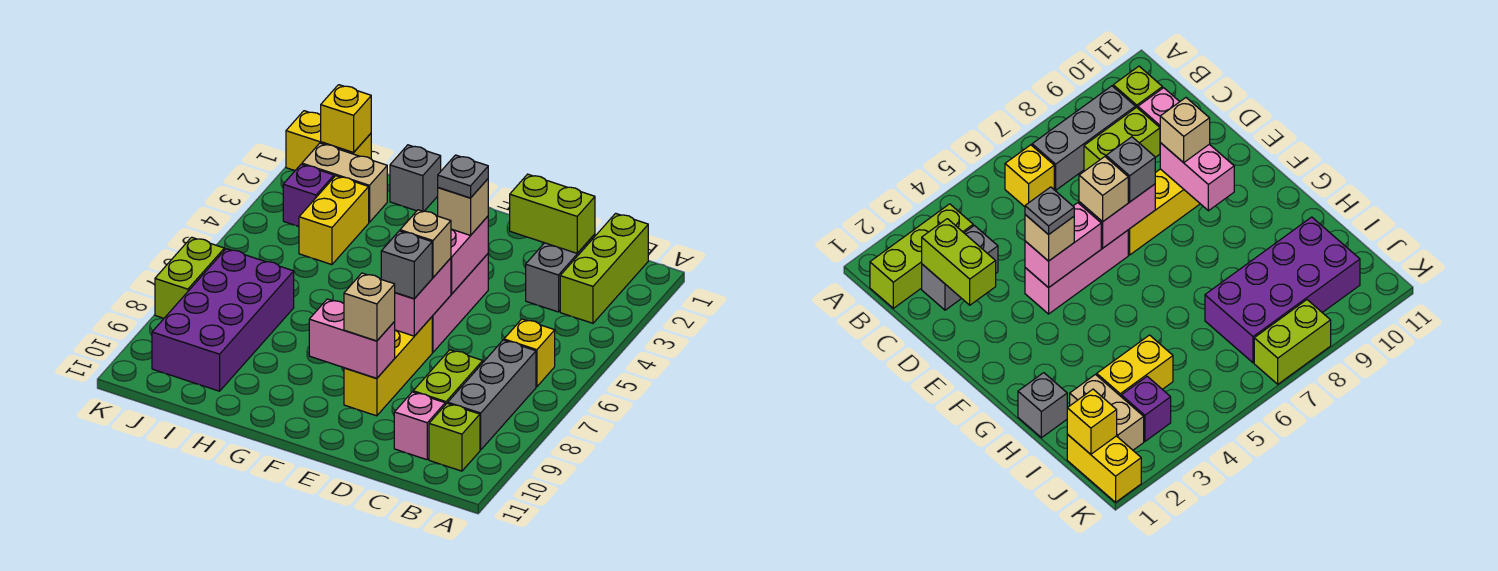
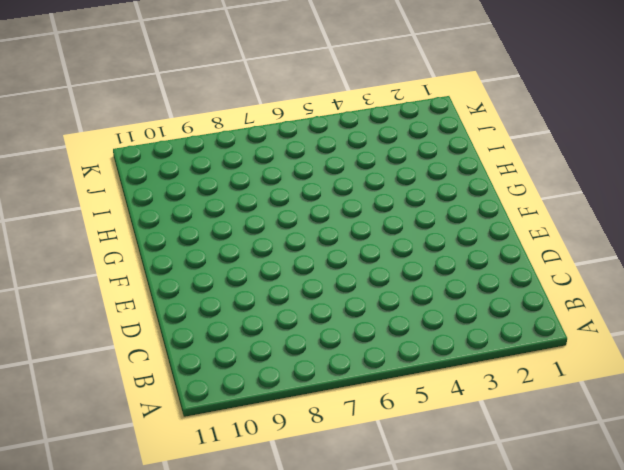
none -> lime 1x3 brick [560,213,648,323]
none -> yellow 1x1 brick [504,319,555,387]
none -> grey 1x3 brick [448,340,536,450]

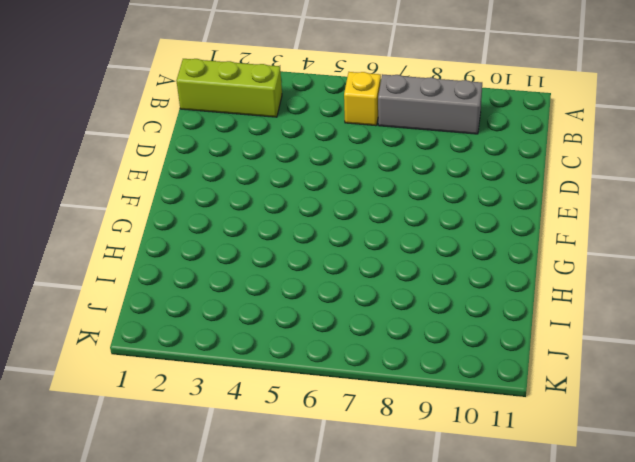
none -> lime 1x1 brick [429,403,480,471]
none -> grey 1x2 brick [526,234,595,312]
none -> lime 1x2 brick [413,350,483,405]

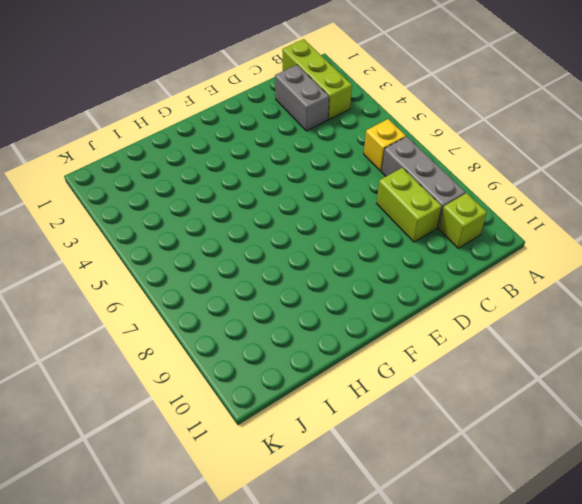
none -> pink 1x1 brick [394,392,445,460]
none -> pink 1x3 brick [432,254,488,352]
none -> yellow 1x3 brick [344,317,432,416]

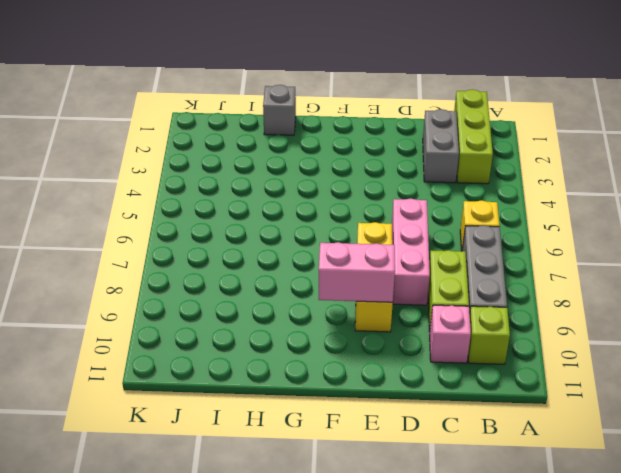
pink 1x3 brick [392,198,430,305] -> pink 1x3 brick moved to [432,254,488,352]
none -> tan 1x2 brick [302,143,387,222]
none -> yellow 1x2 brick [299,176,369,265]
none -> purple 2x4 brick [152,249,294,391]

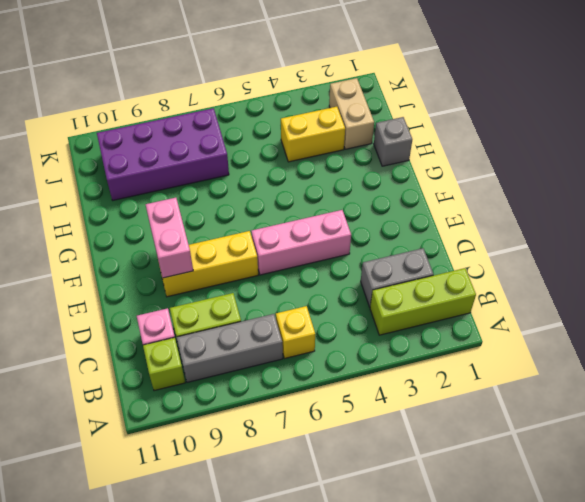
none -> yellow 1x2 brick [286,111,371,170]
none -> purple 1x1 brick [283,164,334,226]
none -> lime 1x2 brick [155,237,224,318]

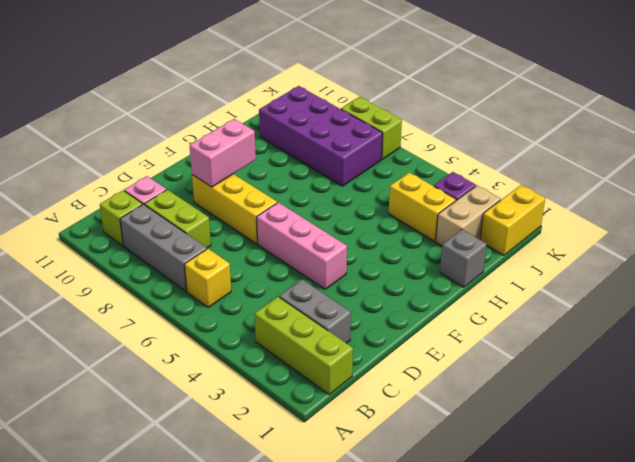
none -> lime 1x2 brick [510,174,595,253]
none -> pink 1x2 brick [451,216,488,294]
none -> pink 1x2 brick [394,258,451,336]

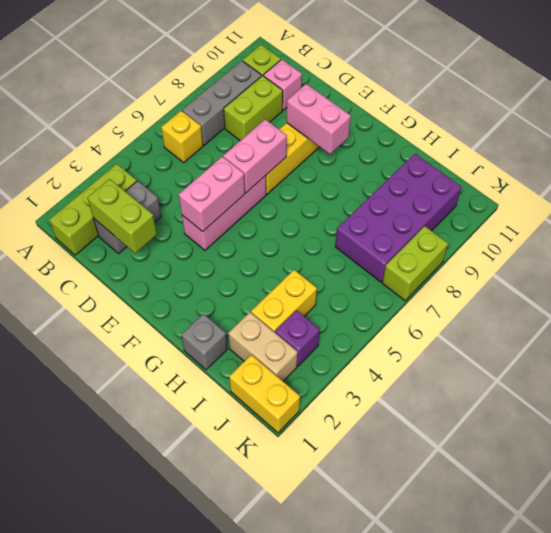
none -> yellow 1x1 brick [321,85,371,153]
none -> tan 1x1 brick [438,179,488,235]
none -> tan 1x1 brick [400,210,451,278]

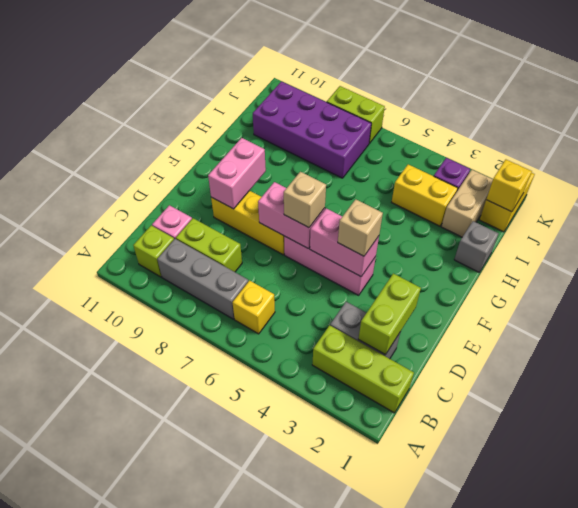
none -> grey 1x1 brick [381,231,432,299]
none -> tan 1x1 brick [344,273,395,341]
none -> grey 1x1 plate [438,155,488,198]

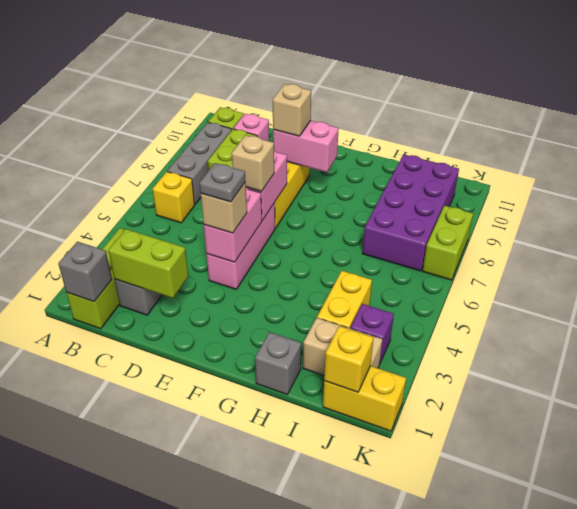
grey 1x1 brick [58,242,112,302] -> grey 1x1 brick moved to [381,231,432,299]

